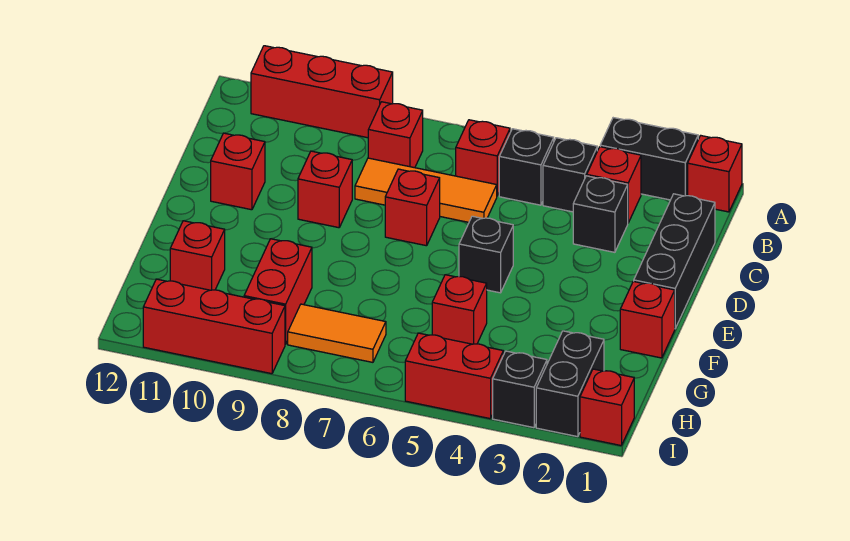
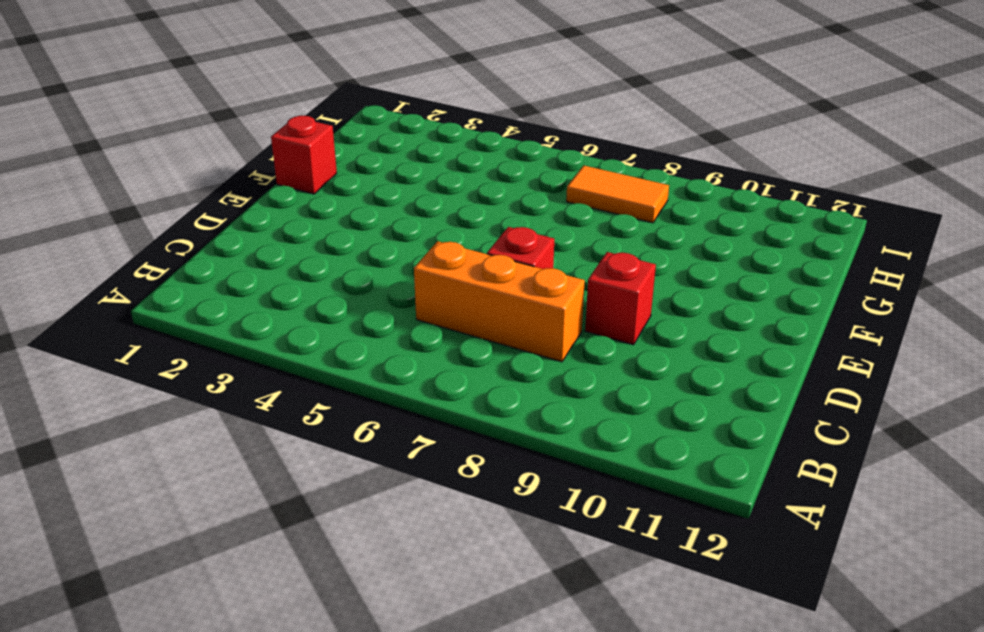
orange 1x3 brick [414,241,585,362] -> orange 1x3 tile [355,158,497,222]
none -> red 1x1 brick [688,135,742,212]
none -> black 1x2 brick [600,118,698,200]
none -> red 1x3 brick [251,46,393,138]

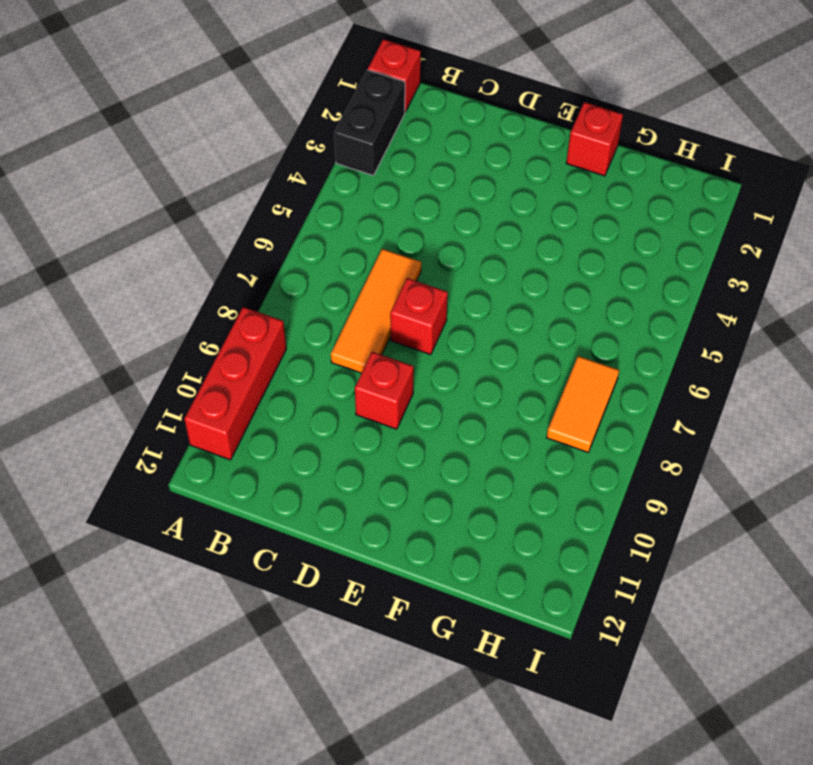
none -> red 1x1 brick [587,147,641,223]
none -> black 1x1 brick [543,138,597,212]
none -> black 1x1 brick [499,129,554,205]

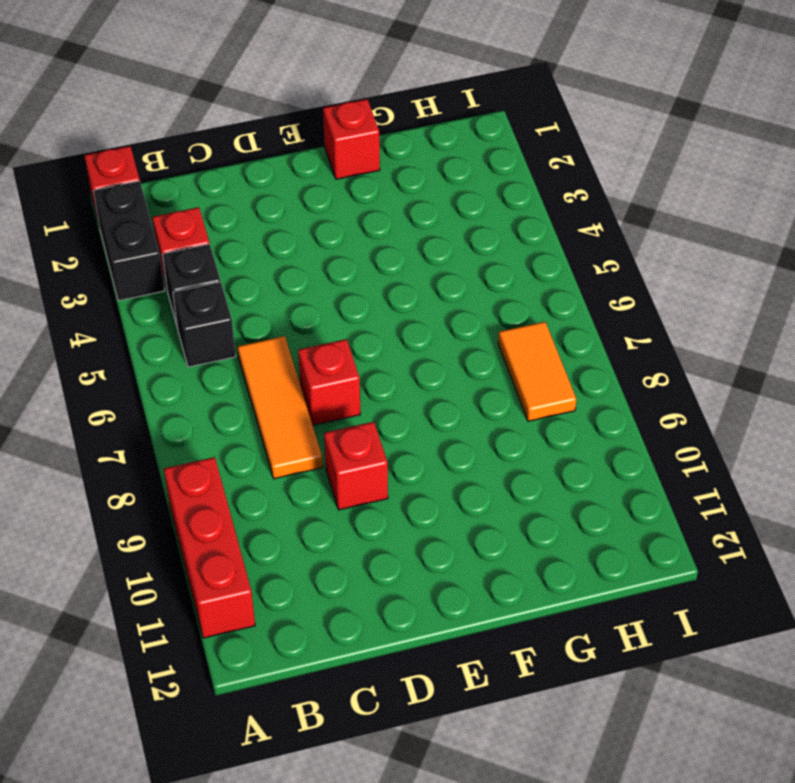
none -> red 1x1 brick [456,120,510,196]
none -> red 1x1 brick [368,102,423,168]
none -> black 1x3 brick [634,194,715,328]

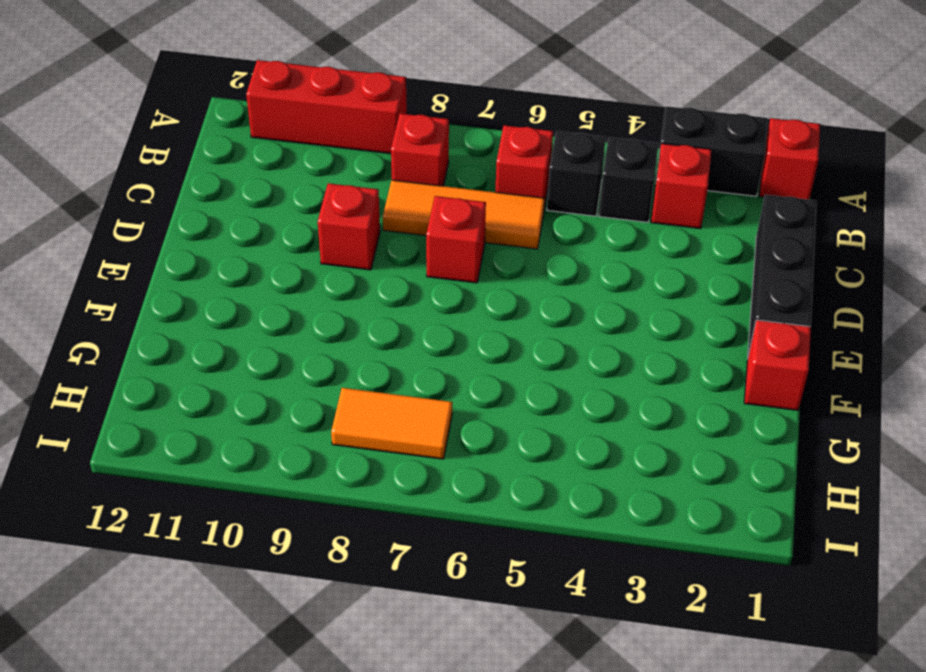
none -> black 1x1 brick [573,176,628,252]
none -> red 1x1 brick [211,133,265,210]
none -> black 1x1 brick [459,216,513,293]

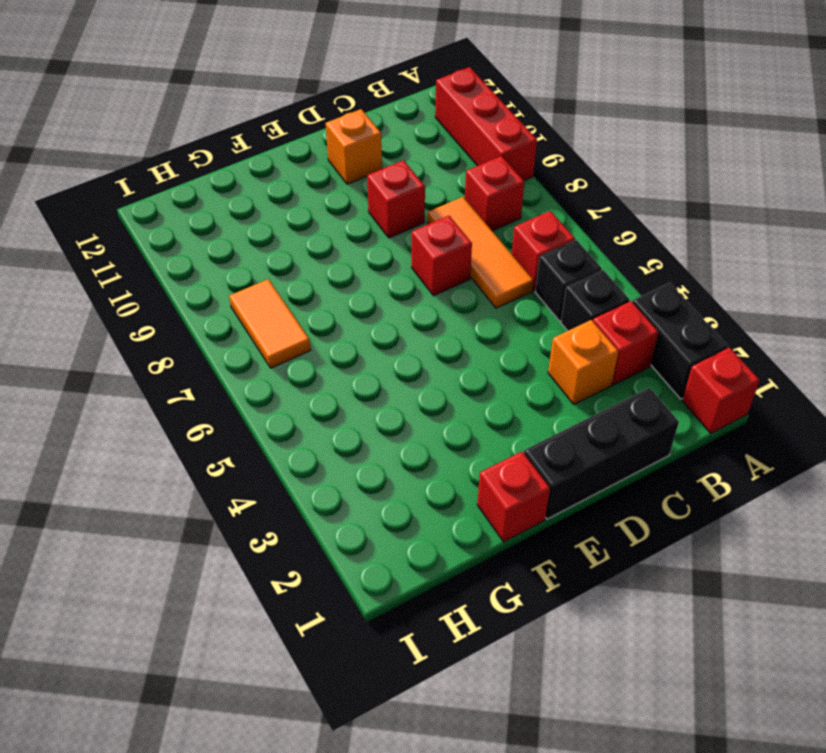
orange 1x1 brick [548,320,618,404] -> black 1x1 brick [573,176,628,252]
orange 1x1 brick [326,109,382,184] -> red 1x1 brick [211,133,265,210]
none -> black 1x1 brick [459,216,513,293]
none -> red 1x1 brick [432,275,487,344]
none -> red 1x2 brick [244,239,312,344]

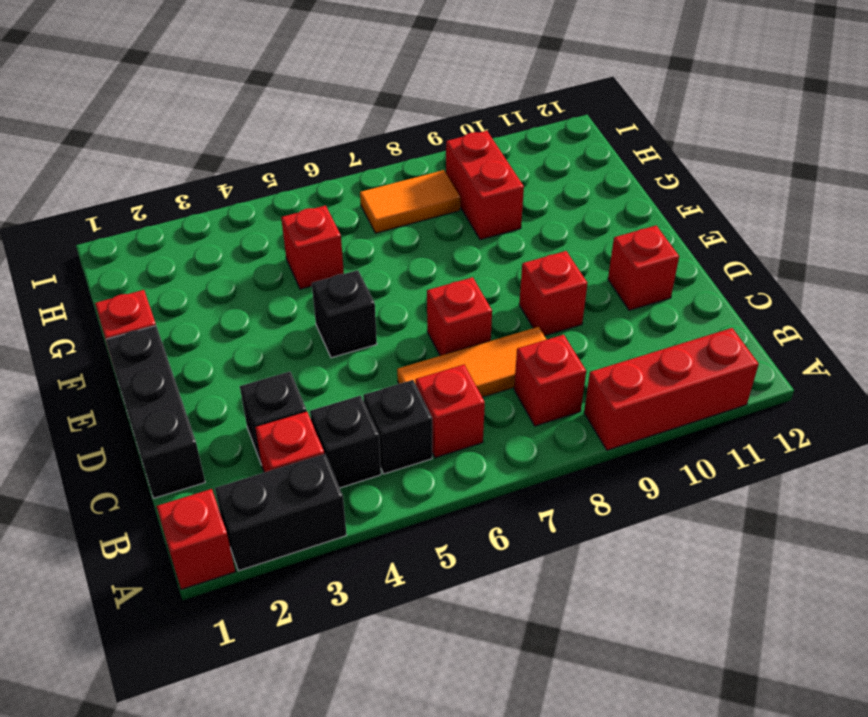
none -> red 1x1 brick [170,221,225,290]
none -> black 1x2 brick [536,331,604,437]
none -> red 1x1 brick [580,369,634,445]

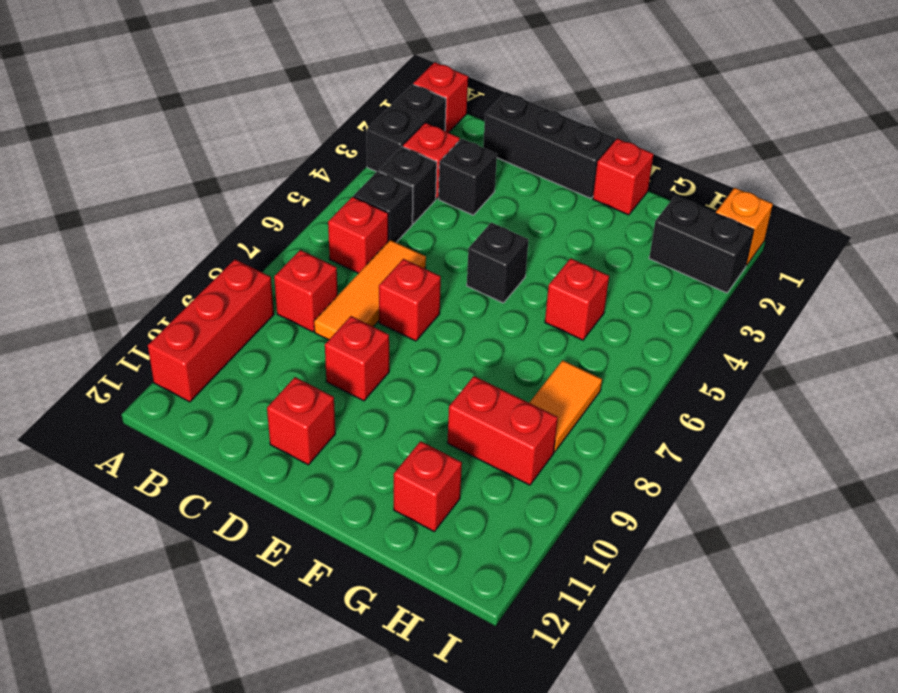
orange 1x1 brick [716,188,773,266] -> red 1x1 brick [580,369,634,445]
none -> black 1x1 brick [493,351,547,428]
none -> red 1x2 brick [405,333,503,419]
none -> red 1x3 brick [143,279,285,374]

